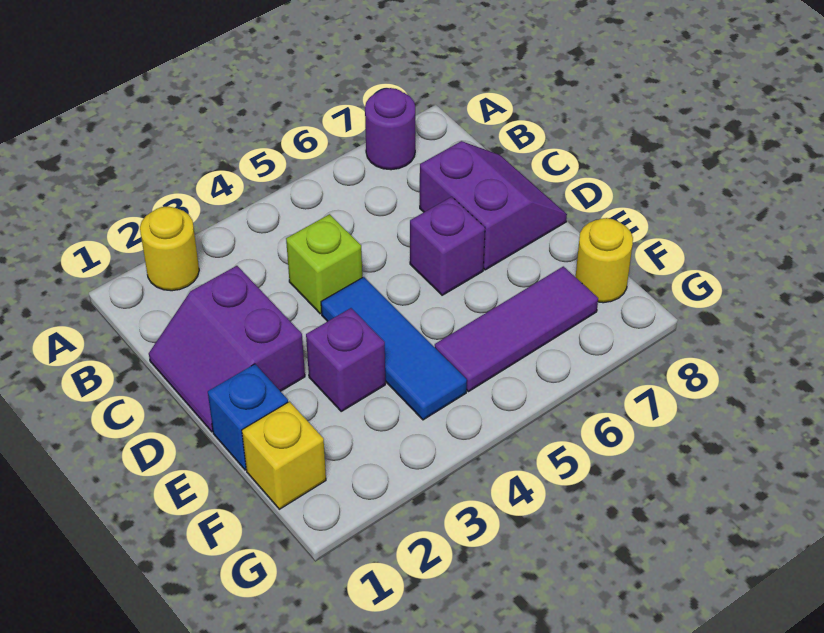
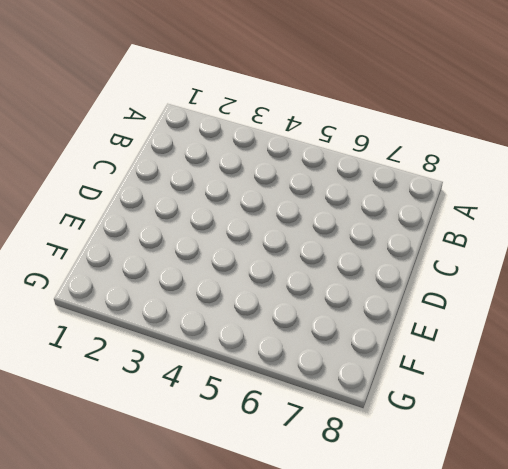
none -> yellow 1x1 round brick [140,206,199,291]
none -> purple 1x1 round brick [365,88,415,170]
none -> purple 2x2 slope [149,266,305,432]

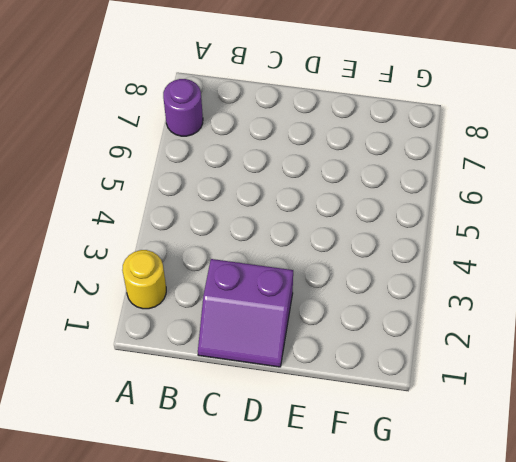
none -> lime 1x1 brick [286,214,362,314]
none -> purple 2x2 slope [420,141,567,270]
none -> blue 1x3 tile [321,277,467,420]

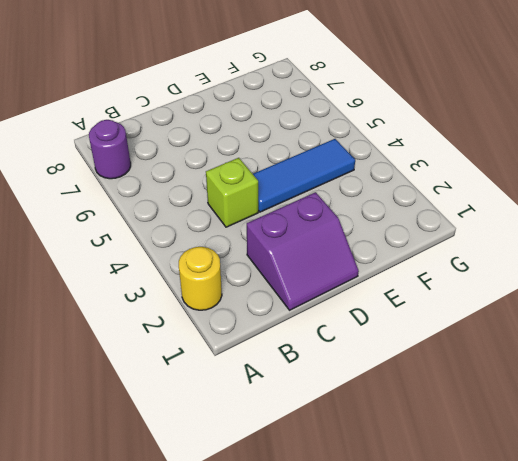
none -> purple 2x2 slope [420,141,567,270]
none -> purple 1x1 brick [410,197,485,295]
none -> blue 1x1 brick [208,364,288,470]

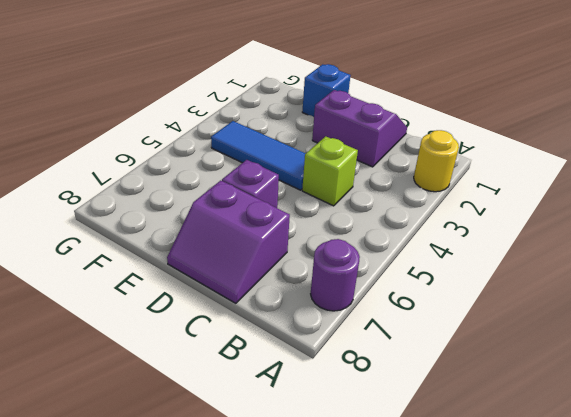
none -> purple 1x1 brick [306,308,385,411]
none -> yellow 1x1 brick [242,402,326,509]
none -> purple 1x3 tile [435,266,598,392]

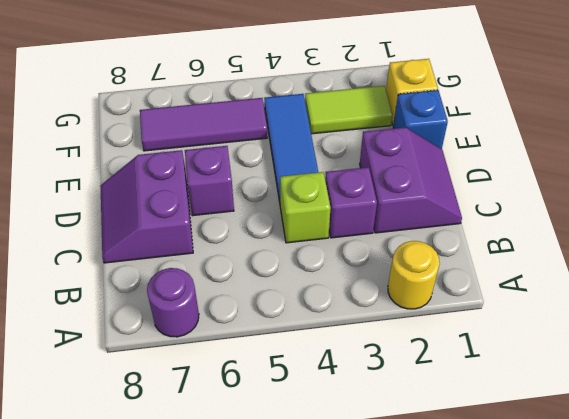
purple 1x1 brick [325,167,377,238] -> purple 1x1 brick moved to [306,308,385,411]
lime 1x2 tile [305,86,392,134] -> none
none -> yellow 1x1 round brick [576,218,633,303]

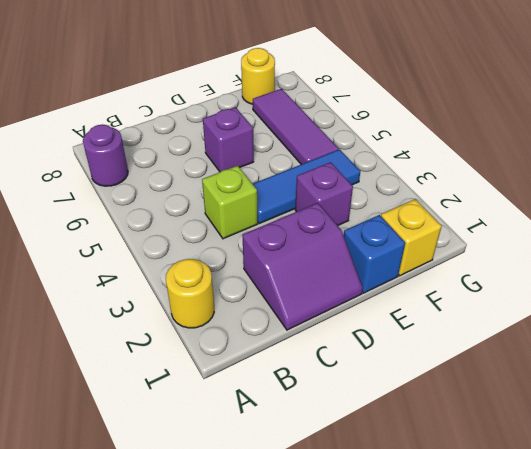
none -> purple 2x2 slope [420,141,567,270]

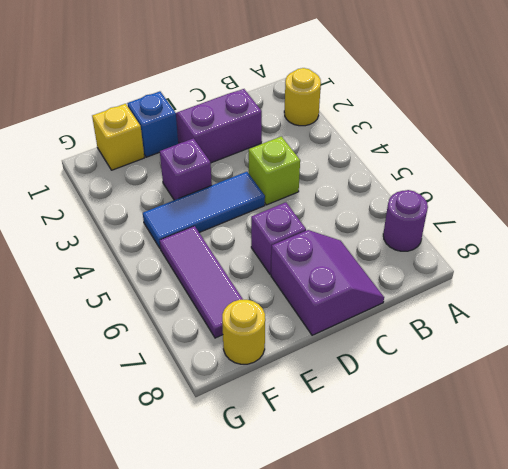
purple 2x2 slope [271,230,384,335] -> purple 2x2 slope turned to [420,141,567,270]

